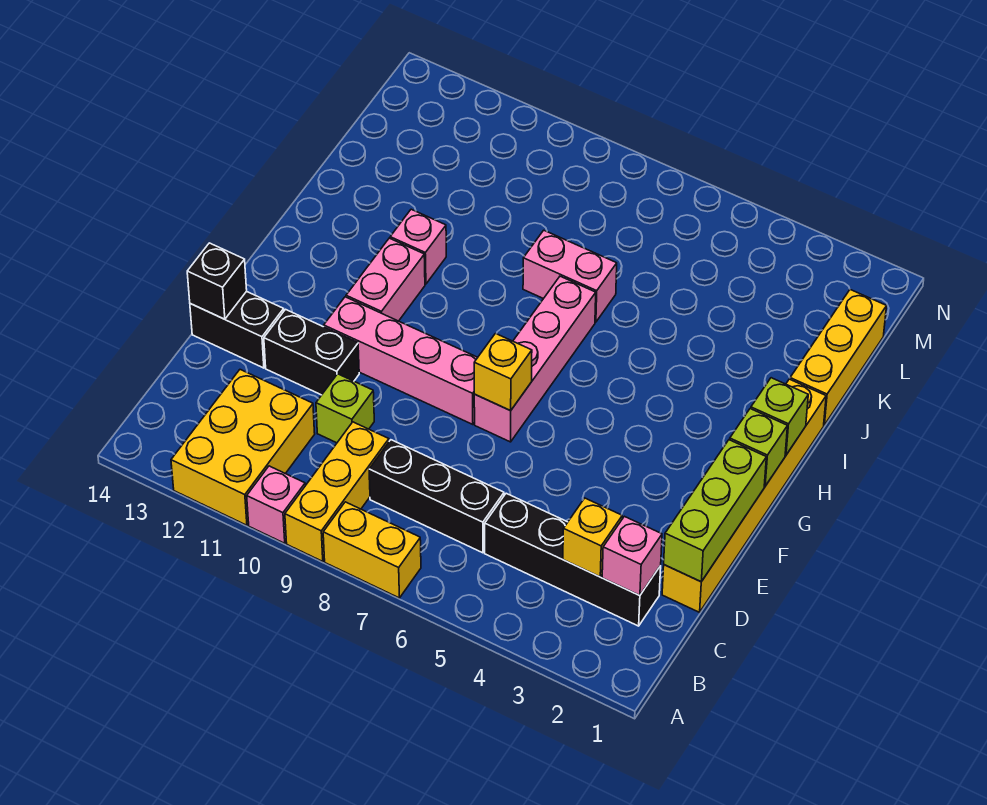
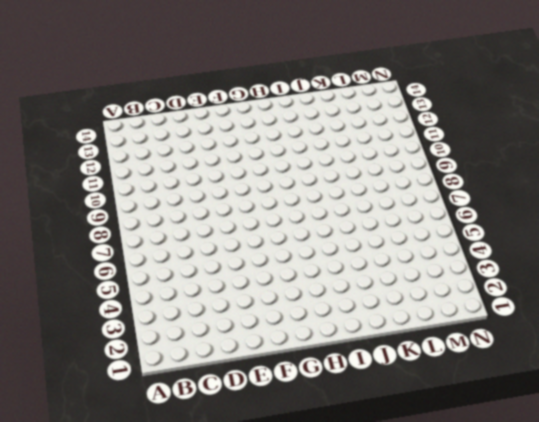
none -> yellow 1x2 brick [323,502,421,598]
none -> yellow 1x3 brick [285,422,389,561]
none -> pink 1x1 brick [247,466,305,543]

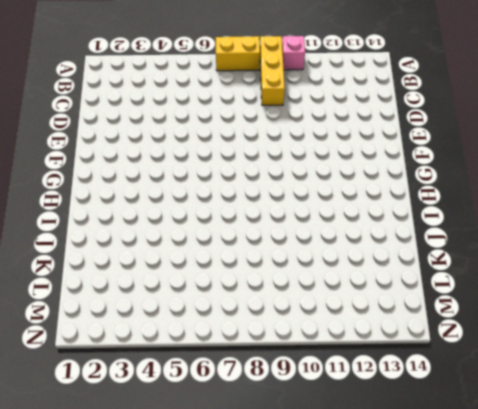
none -> yellow 2x3 brick [171,370,315,525]
none -> black 1x4 brick [485,493,661,626]
none -> black 1x3 brick [369,440,504,553]

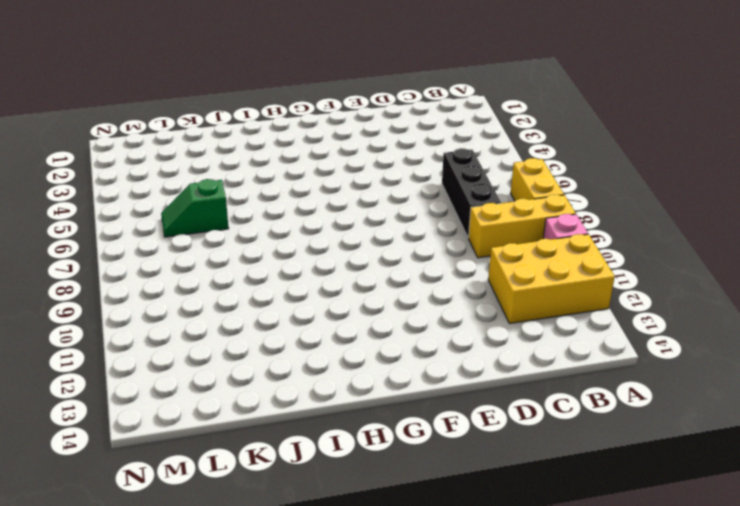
green 1x2 slope [161,179,229,237] -> none
none -> black 1x4 brick [485,493,661,626]
none -> yellow 1x6 brick [662,379,826,612]
none -> lime 1x1 brick [316,374,374,443]

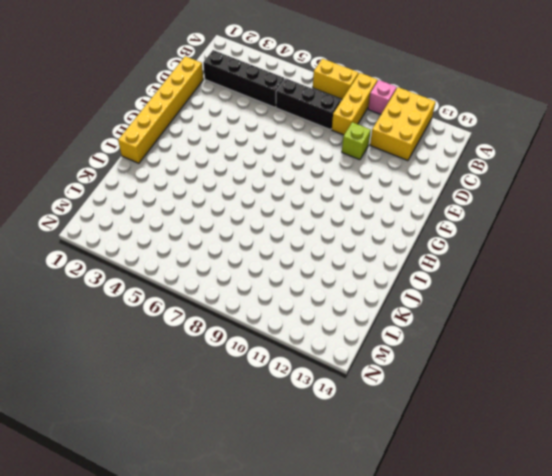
none -> black 1x2 brick [264,309,359,395]
none -> black 1x2 brick [190,291,284,368]
none -> pink 1x4 brick [474,276,596,442]

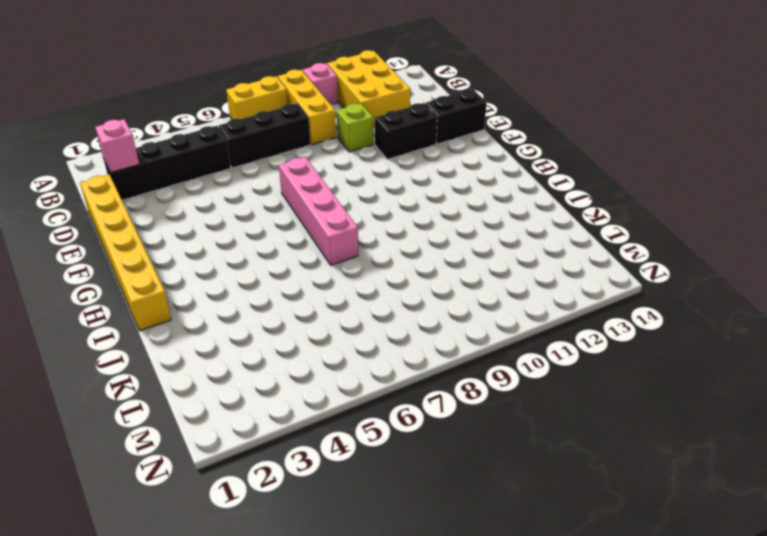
none -> pink 1x4 brick [324,297,478,424]
none -> pink 1x2 brick [346,238,425,321]
none -> pink 1x1 brick [390,209,446,284]

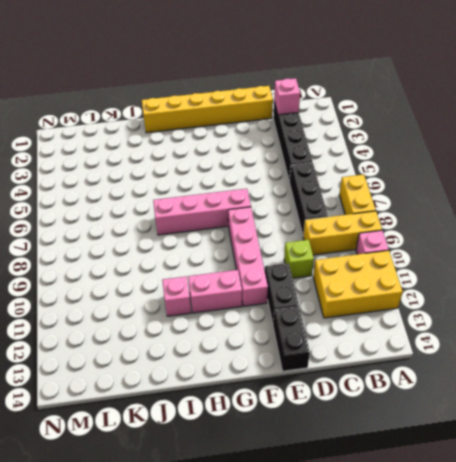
none -> yellow 1x3 brick [790,290,887,425]
none -> pink 1x2 brick [523,230,617,322]
none -> yellow 1x1 brick [563,498,622,577]

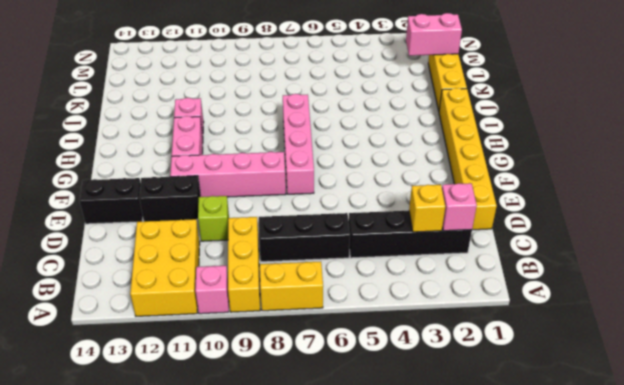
pink 1x2 brick [406,13,462,56] -> pink 1x2 brick moved to [523,230,617,322]
none -> lime 1x3 brick [664,440,766,582]
none -> black 1x1 brick [187,243,247,319]
none -> yellow 1x1 brick [474,334,532,411]

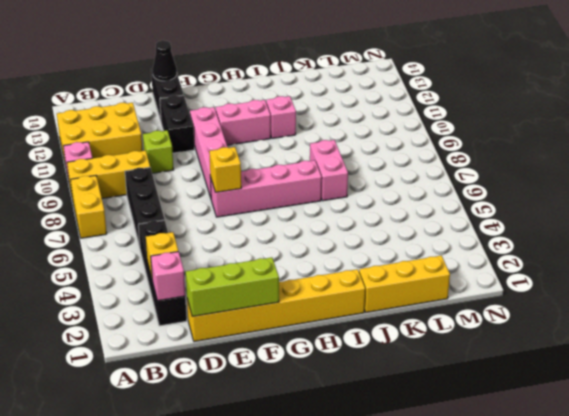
black 1x1 cone [153,40,177,81] -> black 1x1 brick [187,243,247,319]
none -> lime 1x1 brick [730,409,787,486]
none -> lime 1x1 brick [751,378,808,455]

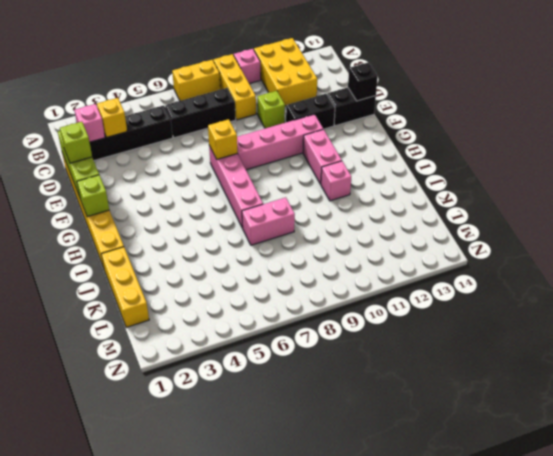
lime 1x1 brick [60,122,92,163] -> lime 1x1 brick moved to [751,378,808,455]

